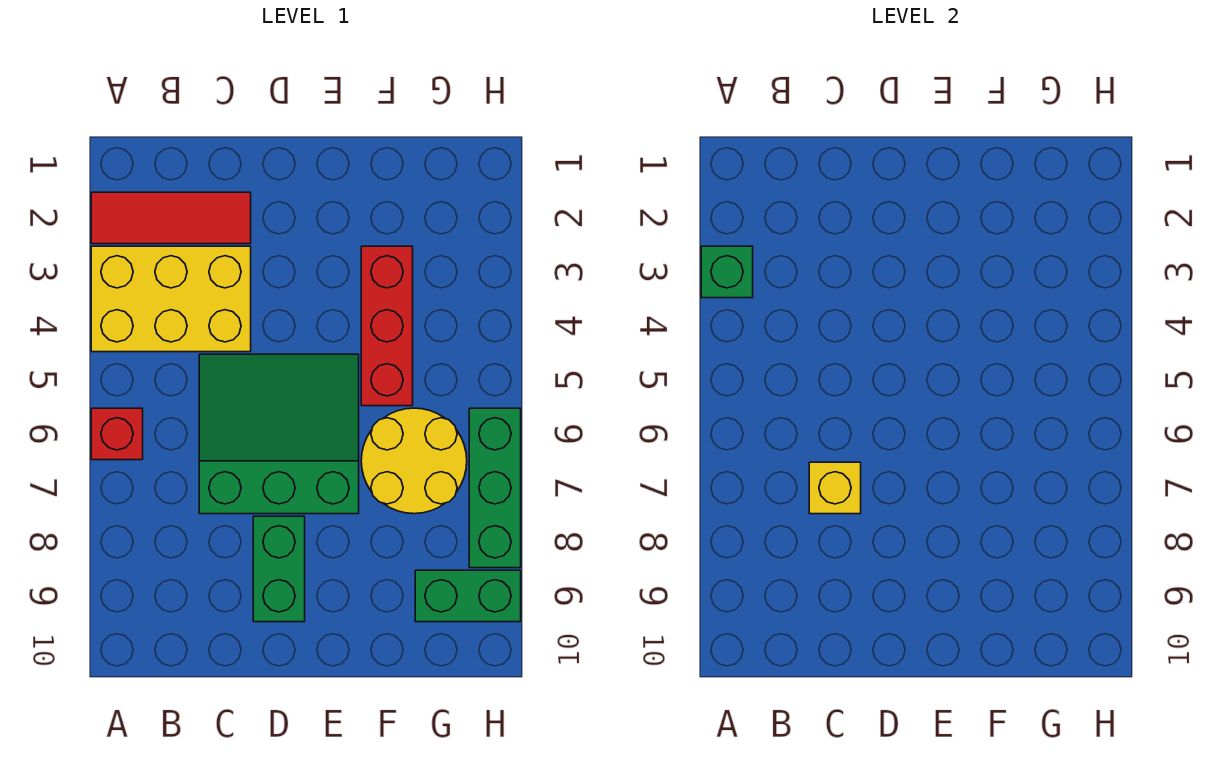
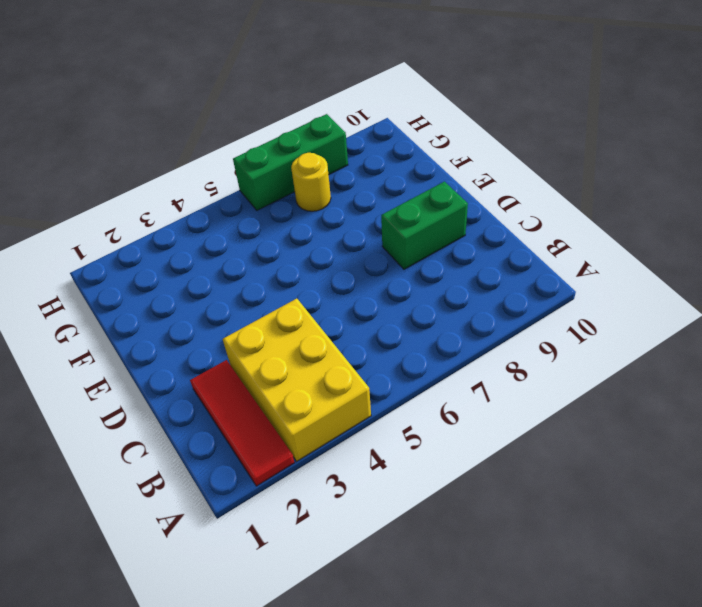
yellow 1x1 round brick [291,153,331,211] -> yellow 2x2 round brick [361,408,467,514]
none -> red 1x1 brick [91,408,143,460]
none -> green 3x3 slope [199,354,359,514]

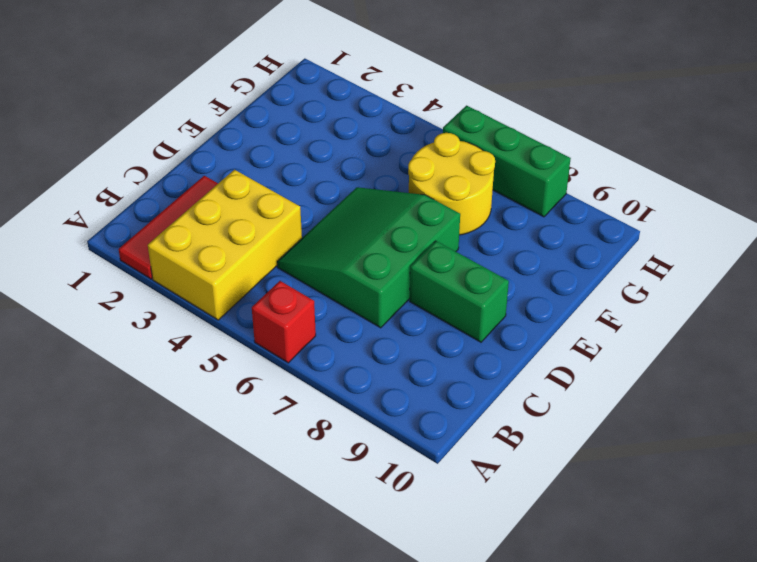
none -> red 1x3 brick [361,246,413,406]
none -> green 1x2 brick [415,570,521,622]

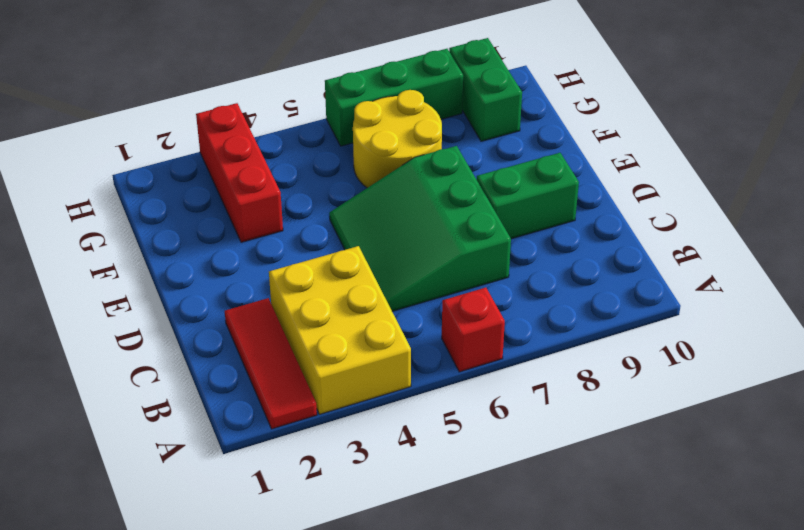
red 1x3 brick [196,103,283,242] -> red 1x3 brick turned to [361,246,413,406]
none -> green 1x1 brick [701,246,753,298]
none -> yellow 1x1 brick [809,462,861,514]

